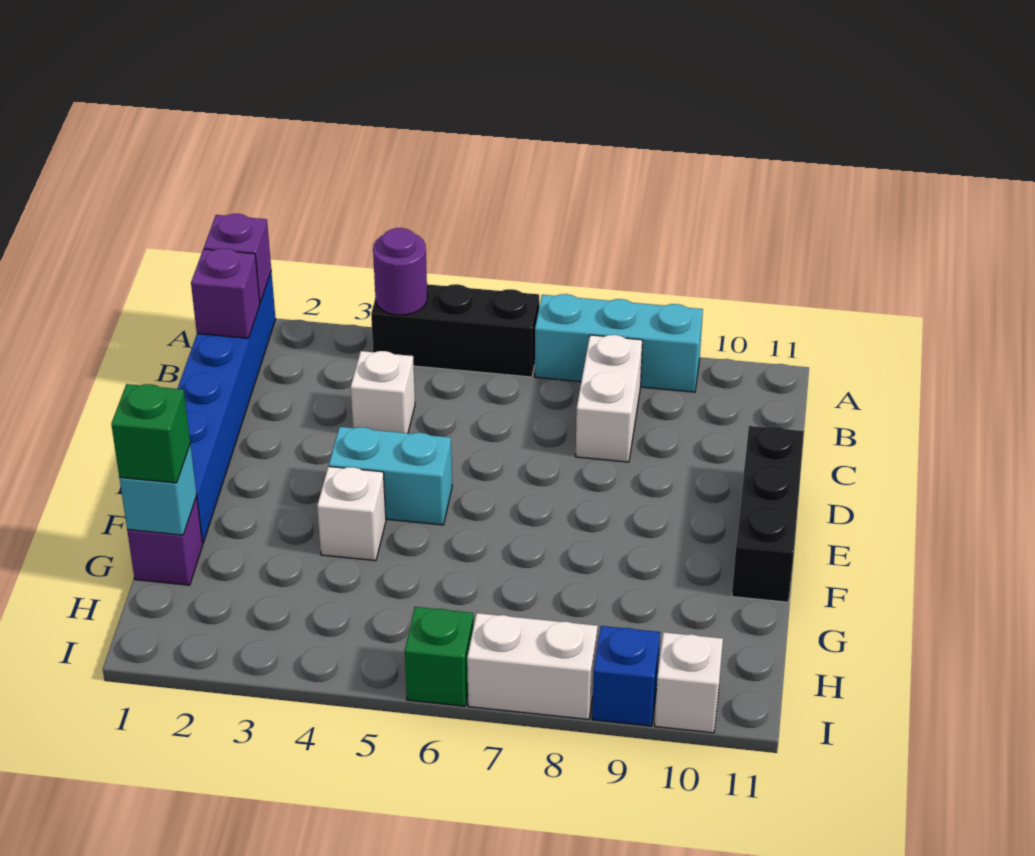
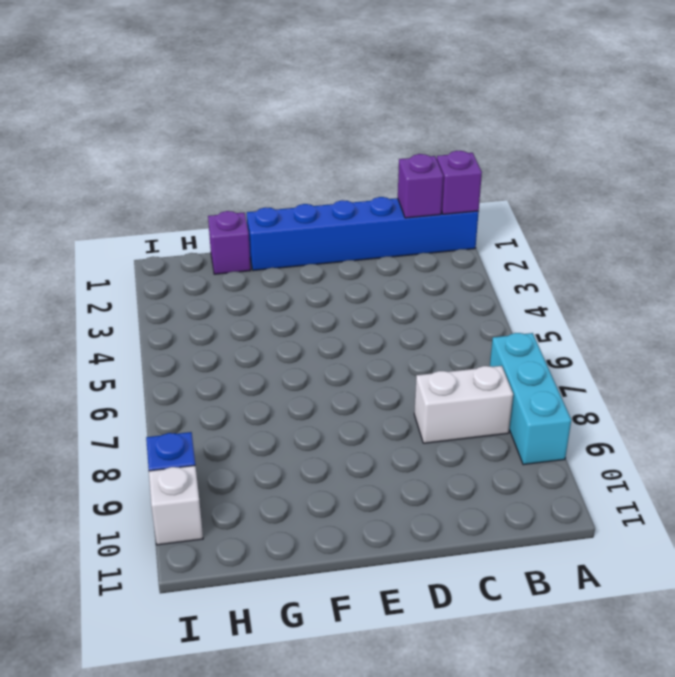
none -> black 1x3 brick [371,284,539,377]
none -> white 1x1 brick [351,351,415,433]
none -> black 1x3 brick [732,426,804,602]

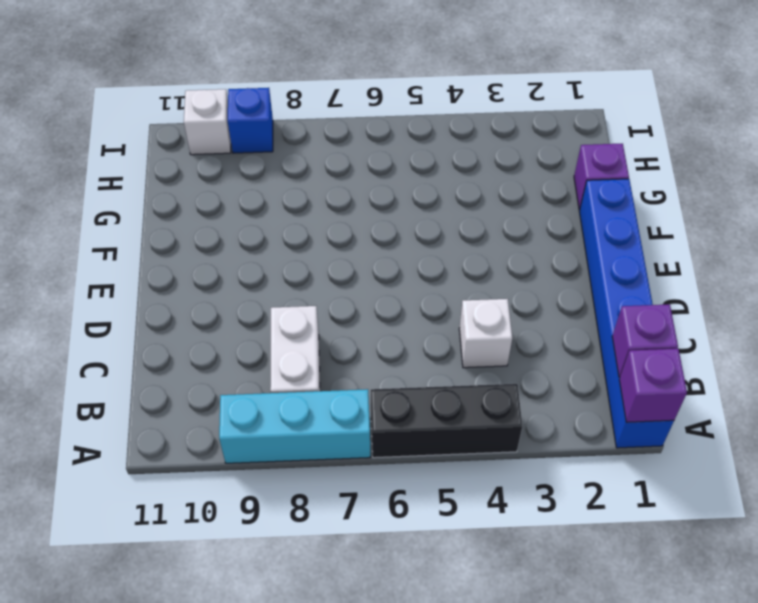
none -> black 1x3 brick [732,426,804,602]
none -> cyan 1x2 brick [329,427,452,525]
none -> white 1x1 brick [317,467,386,561]

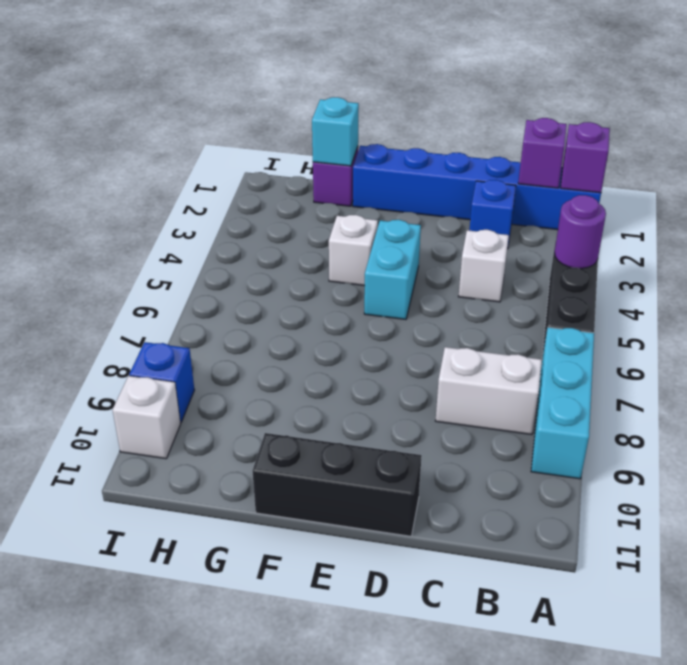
blue 1x1 brick [469,180,516,249] -> none
none -> green 1x1 brick [405,607,474,706]
none -> white 1x2 brick [467,613,598,720]
none -> green 1x1 brick [111,384,190,483]

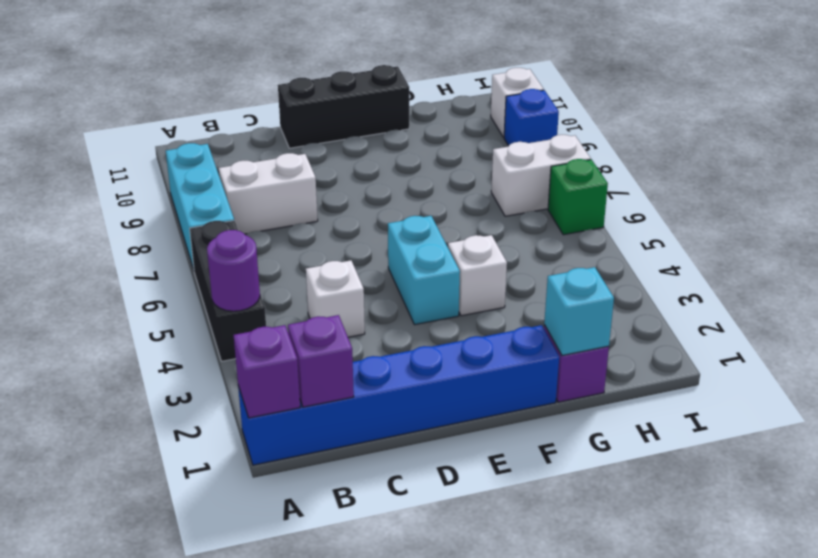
white 1x2 brick [491,135,591,216] -> white 1x2 brick turned to [467,613,598,720]
none -> green 1x1 brick [111,384,190,483]

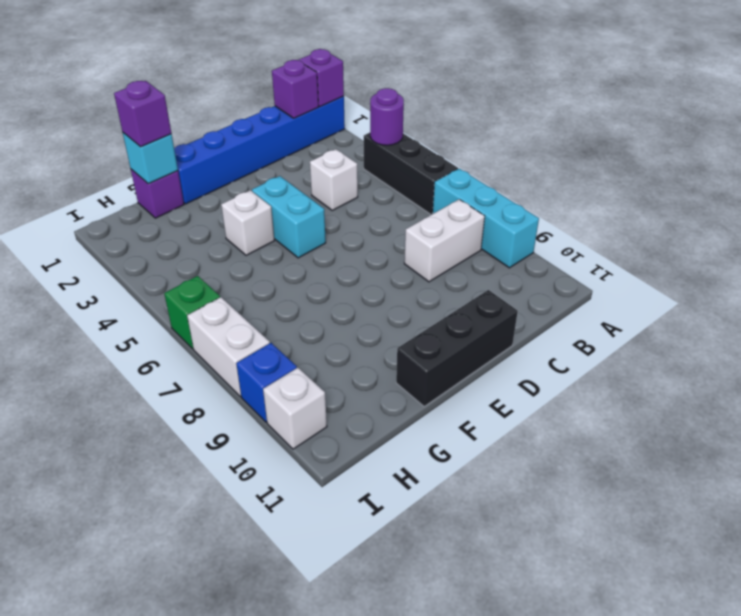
purple 1x1 brick [114,81,171,147] -> green 1x1 brick [111,384,190,483]

